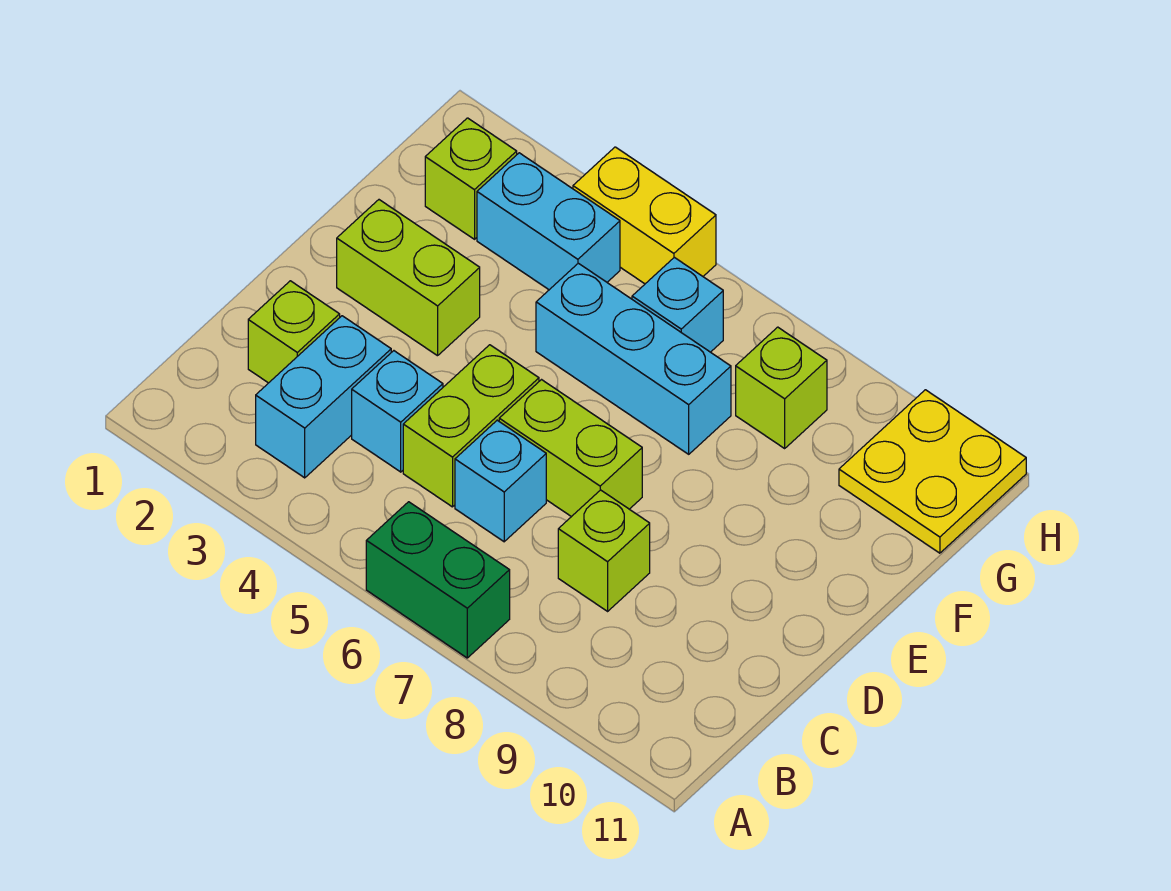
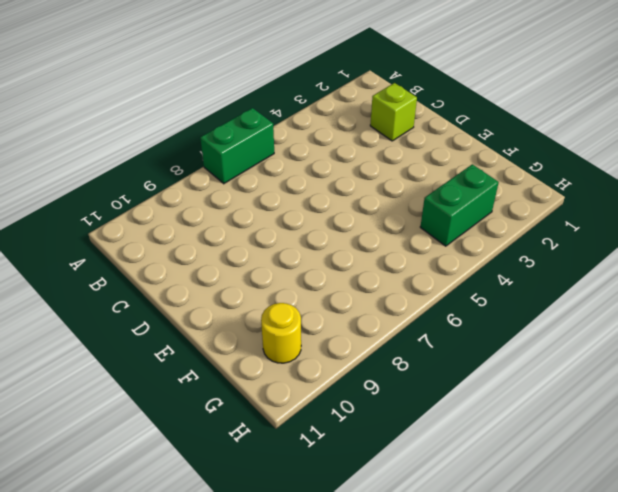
green 1x2 brick [420,164,499,246] -> cyan 1x2 brick [477,153,620,290]
yellow 1x1 round brick [261,303,301,363] -> yellow 2x2 plate [839,390,1026,553]
none -> cyan 1x2 brick [256,316,391,478]
none -> cyan 1x1 brick [352,351,443,472]
none -> lime 1x2 brick [403,345,539,507]

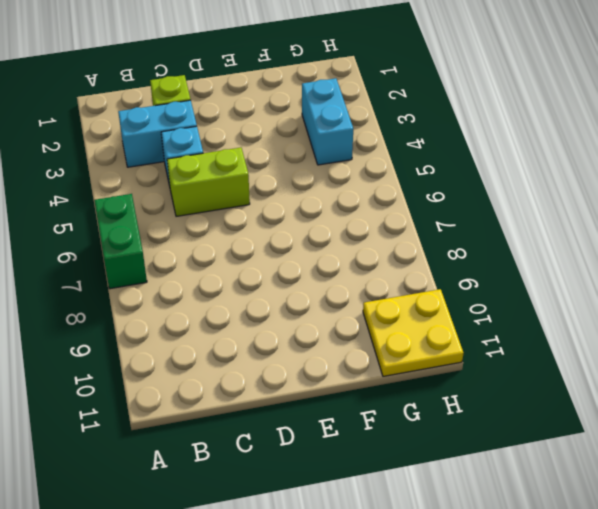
none -> cyan 1x1 brick [455,420,546,542]
none -> lime 1x1 brick [558,490,650,611]
none -> lime 1x2 brick [499,380,642,517]

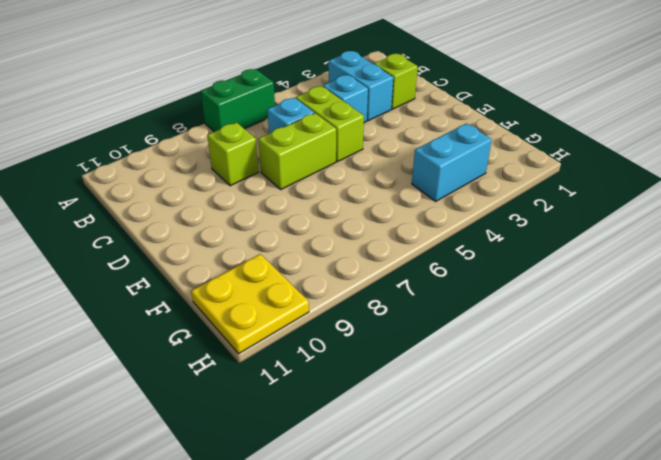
none -> lime 1x2 brick [337,200,480,356]
none -> cyan 1x3 brick [536,263,731,454]
none -> lime 1x1 brick [425,118,517,239]

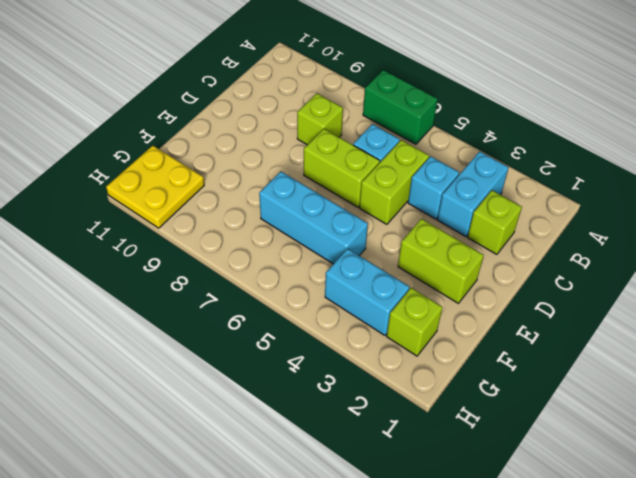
none -> cyan 1x1 brick [632,257,723,352]
none -> lime 1x1 brick [736,327,827,448]
none -> yellow 1x2 brick [573,147,716,284]

